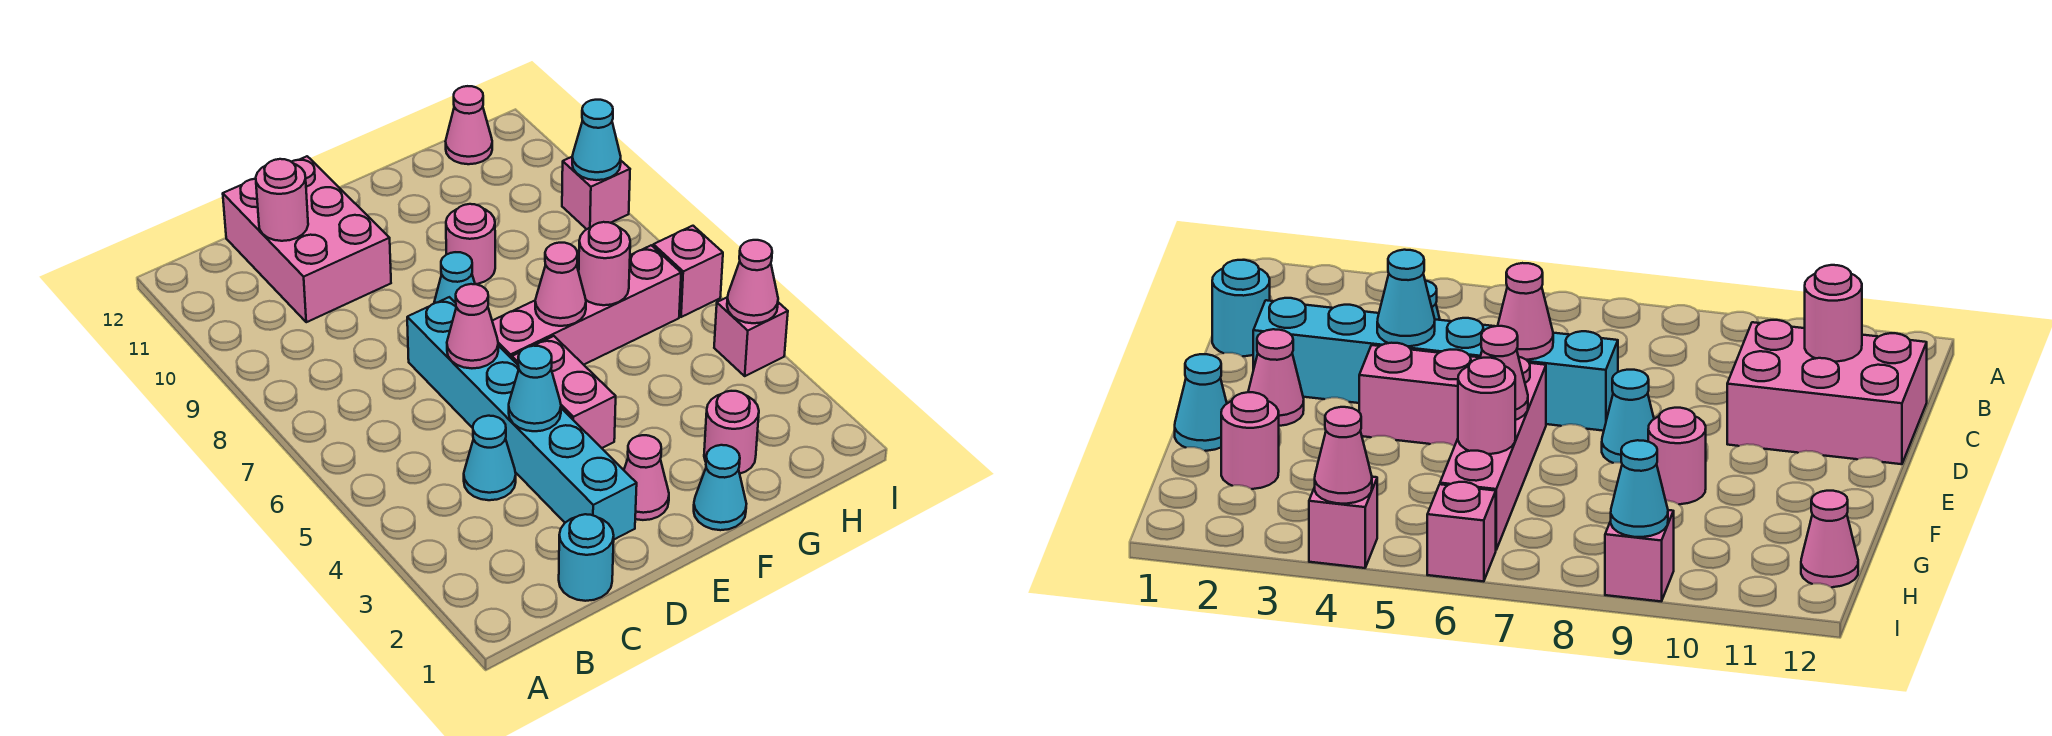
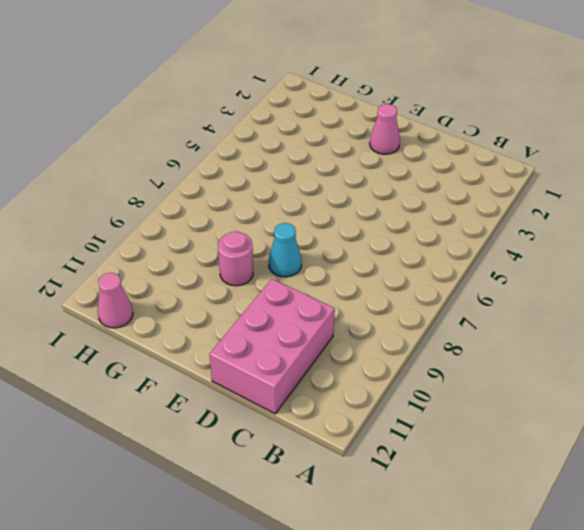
none -> cyan 1x1 round brick [559,514,614,601]
none -> cyan 1x1 cone [464,416,516,500]
none -> cyan 1x6 brick [407,297,637,539]

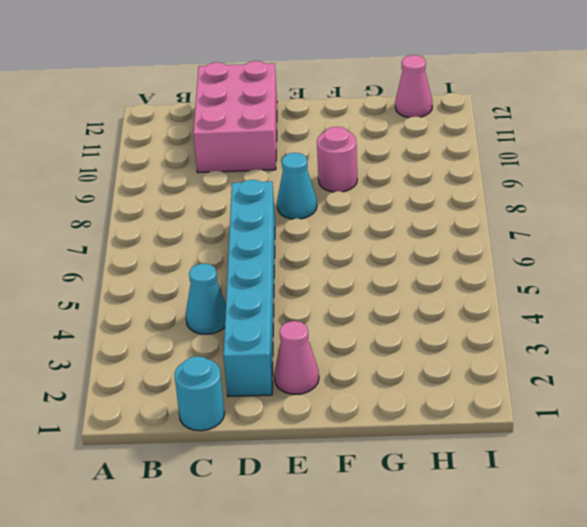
none -> pink 1x2 brick [512,336,616,448]
none -> pink 1x4 brick [492,245,681,365]
none -> cyan 1x1 cone [694,445,746,530]

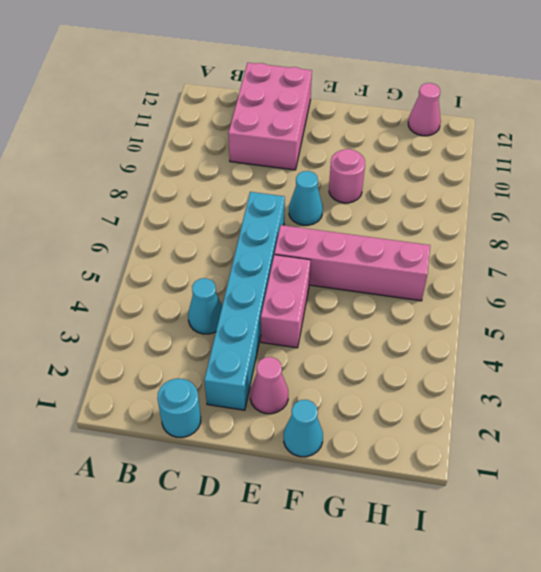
none -> pink 1x1 round brick [704,391,759,473]
none -> pink 1x1 brick [714,297,788,376]
none -> pink 1x1 brick [653,226,723,317]

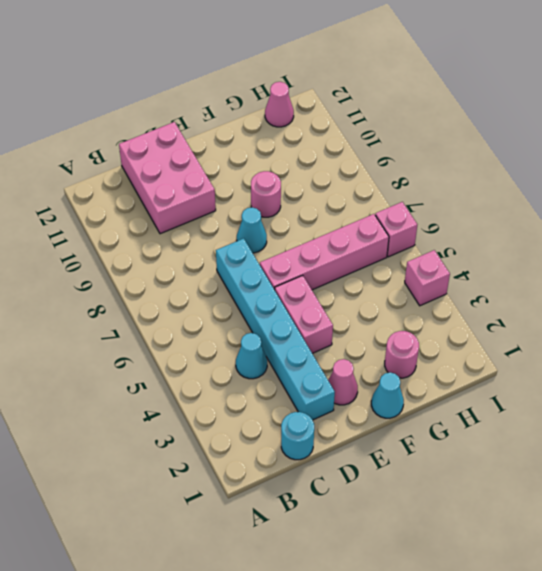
none -> pink 1x1 brick [562,157,630,229]
none -> pink 1x1 round brick [256,159,308,241]
none -> cyan 1x1 cone [509,346,561,431]

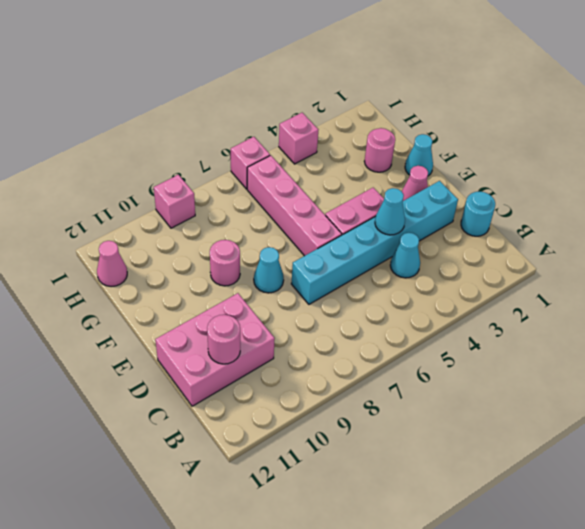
none -> pink 1x1 cone [447,284,498,368]
none -> pink 1x1 cone [535,243,586,326]
none -> pink 1x1 round brick [579,222,630,305]

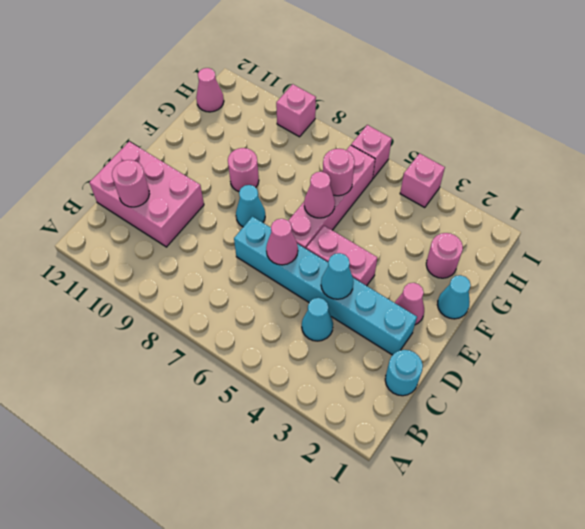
none -> pink 1x1 cone [727,240,778,323]
none -> cyan 1x1 cone [572,100,621,180]

